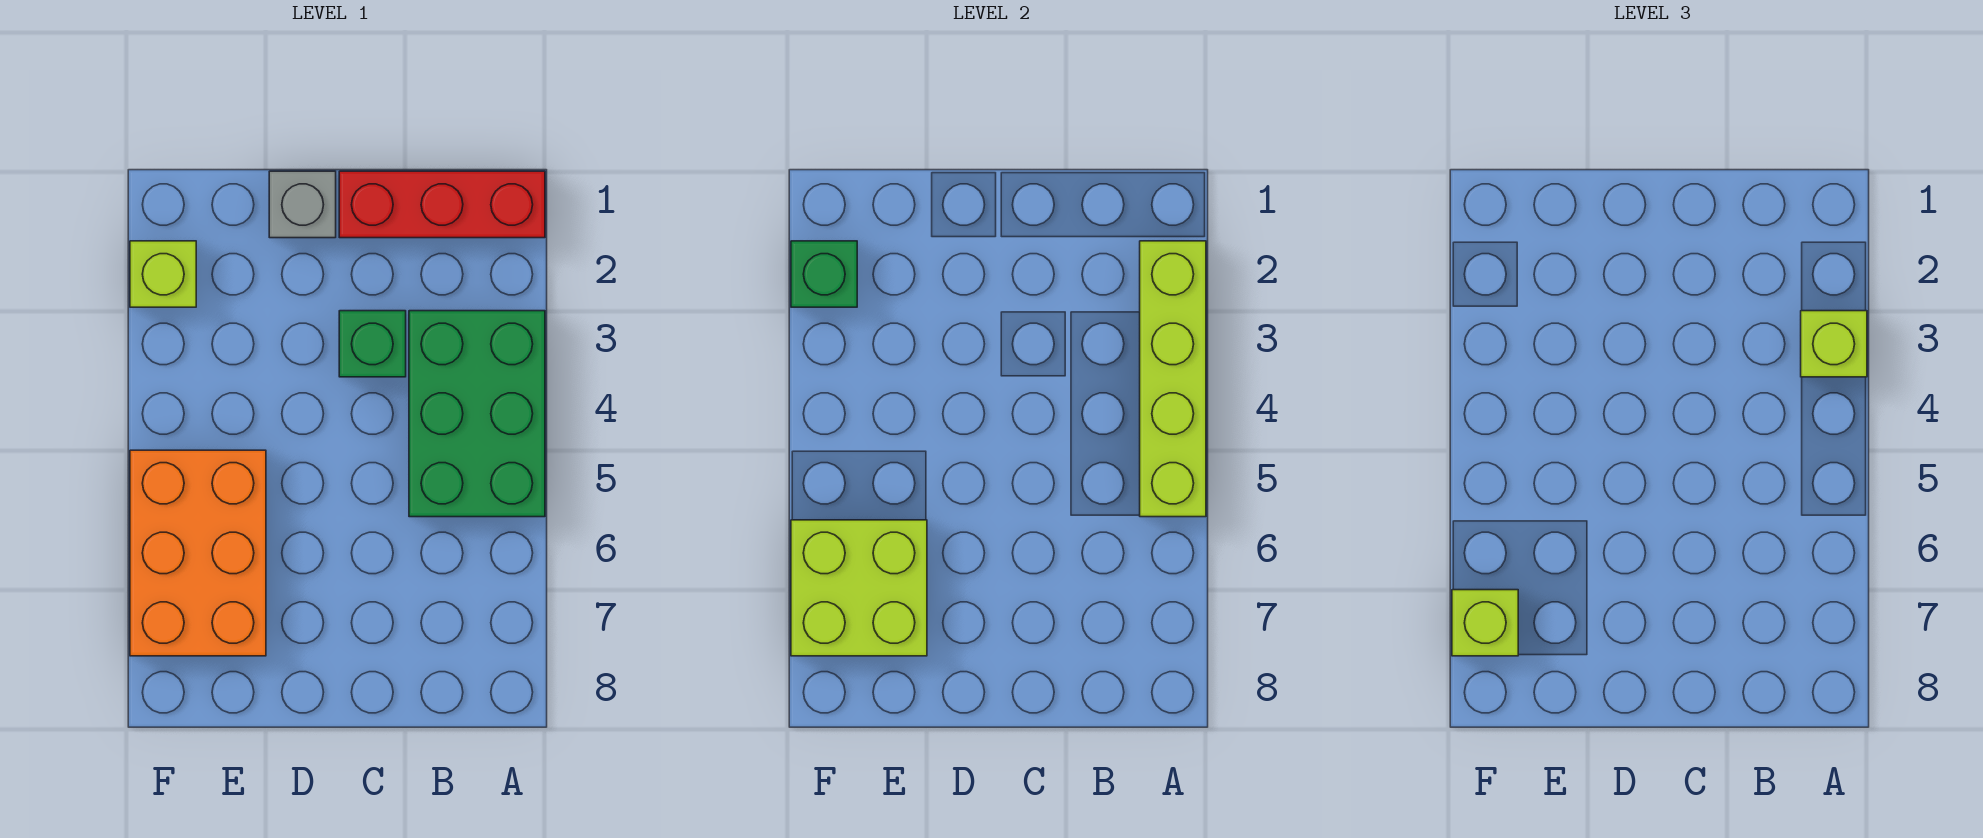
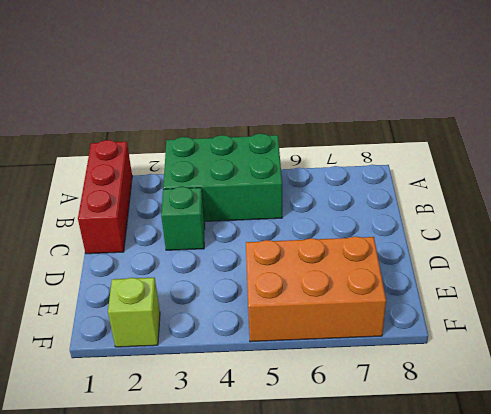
none -> grey 1x1 brick [269,171,336,238]
none -> lime 1x4 brick [1140,241,1206,517]

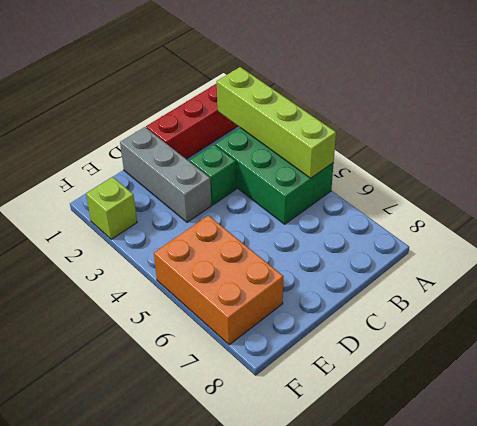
grey 1x3 brick [120,127,212,222] -> grey 1x1 brick [269,171,336,238]
none -> lime 2x2 brick [791,520,927,656]
none -> green 1x1 brick [791,241,857,307]

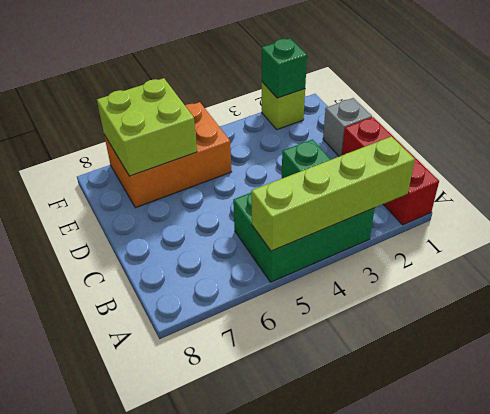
none -> lime 1x1 brick [1801,311,1867,377]
none -> lime 1x1 brick [1452,590,1518,656]

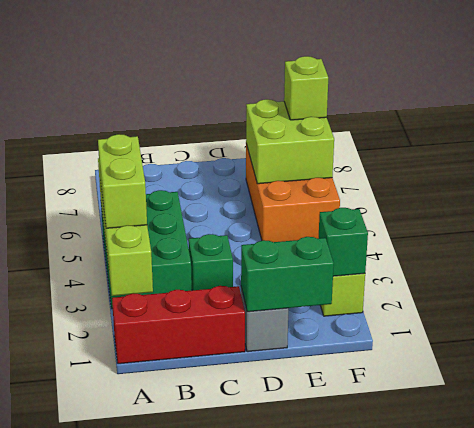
lime 1x2 brick [98,134,147,228] -> lime 1x1 brick [1801,311,1867,377]
green 1x2 brick [241,237,334,312] -> none

